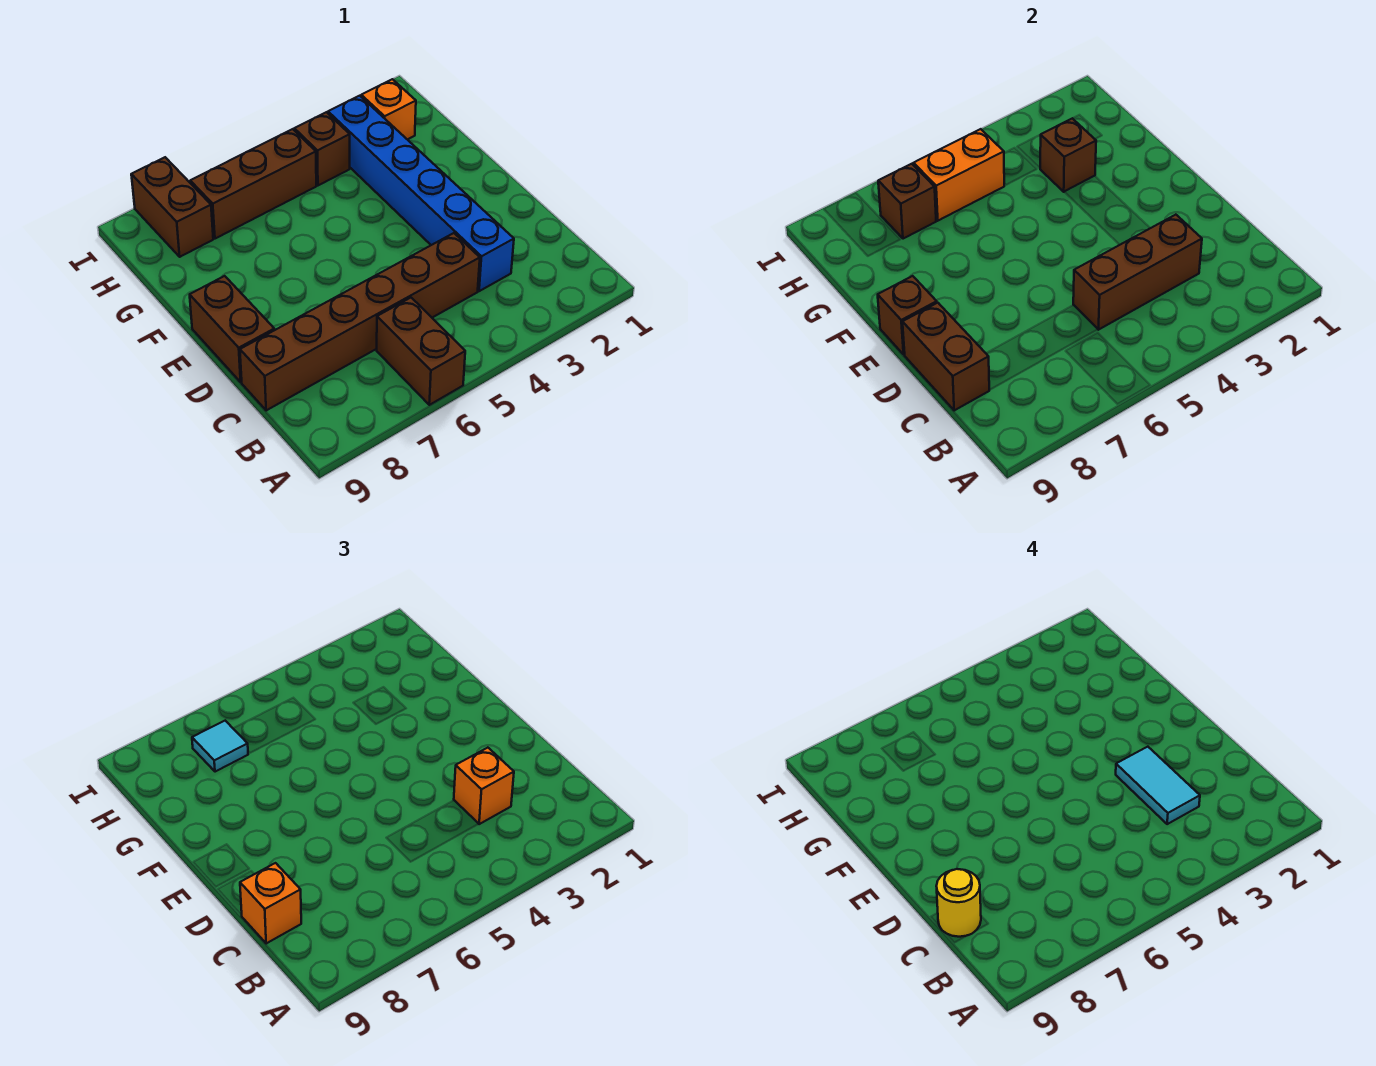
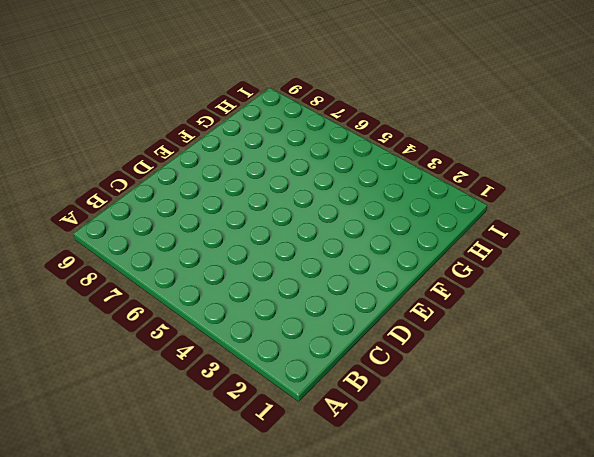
none -> brown 1x2 brick [377,298,465,405]
none -> blue 1x6 brick [328,96,514,291]
none -> brown 1x6 brick [240,233,480,410]

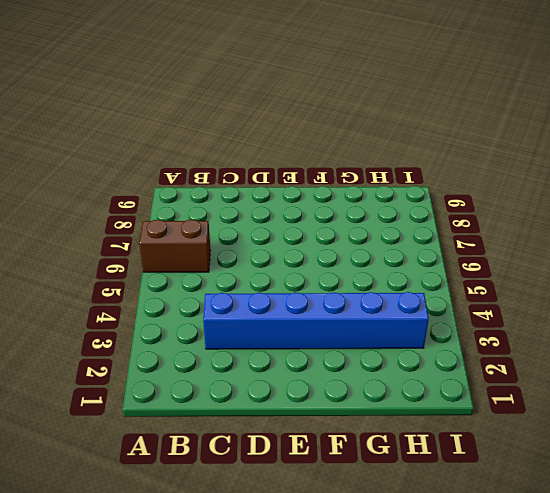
none -> brown 1x6 brick [240,233,480,410]
none -> brown 1x2 brick [190,276,274,382]
none -> orange 1x1 brick [361,79,416,140]

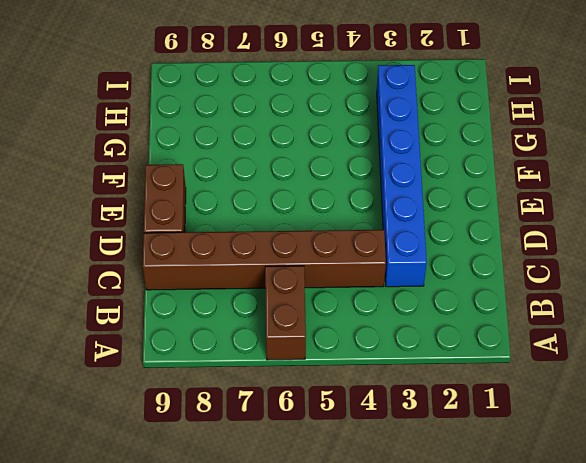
none -> orange 1x1 brick [361,79,416,140]
none -> brown 1x1 brick [294,112,350,185]
none -> brown 1x3 brick [190,129,316,239]

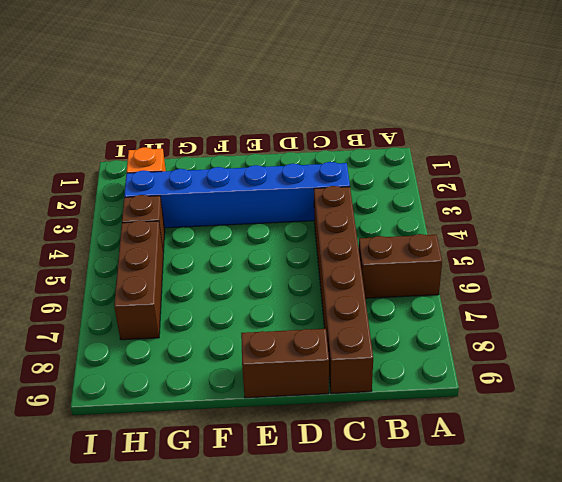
none -> brown 1x2 brick [131,157,213,257]
none -> brown 1x3 brick [1073,215,1202,330]
none -> brown 1x2 brick [903,303,989,410]

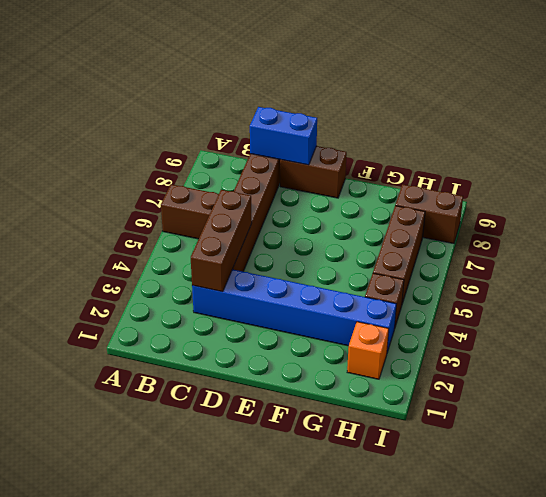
blue 1x2 brick [250,107,317,165] -> brown 1x2 brick [903,303,989,410]
none -> brown 1x1 brick [878,276,937,354]
none -> brown 1x1 brick [1040,118,1096,192]
none -> orange 1x2 brick [914,129,1004,221]

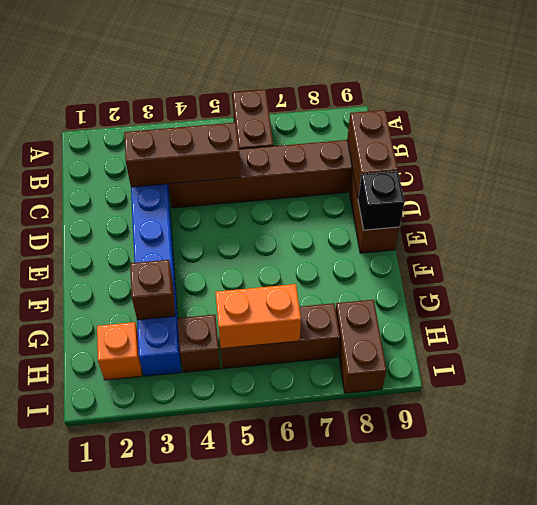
black 1x1 brick [358,171,405,230] -> brown 1x1 brick [878,276,937,354]
none -> brown 1x1 brick [878,164,936,239]
none -> orange 1x1 brick [454,748,514,824]
none -> orange 1x1 brick [240,863,301,943]

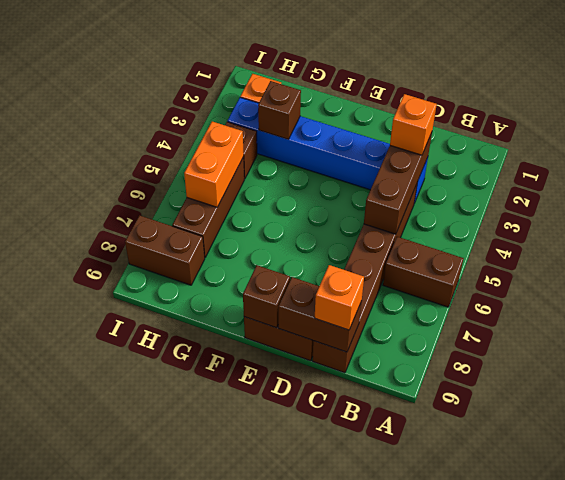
none -> brown 1x1 brick [878,164,936,239]
none -> cyan 1x1 tile [192,721,248,772]
none -> cyan 1x2 tile [1116,747,1200,824]

